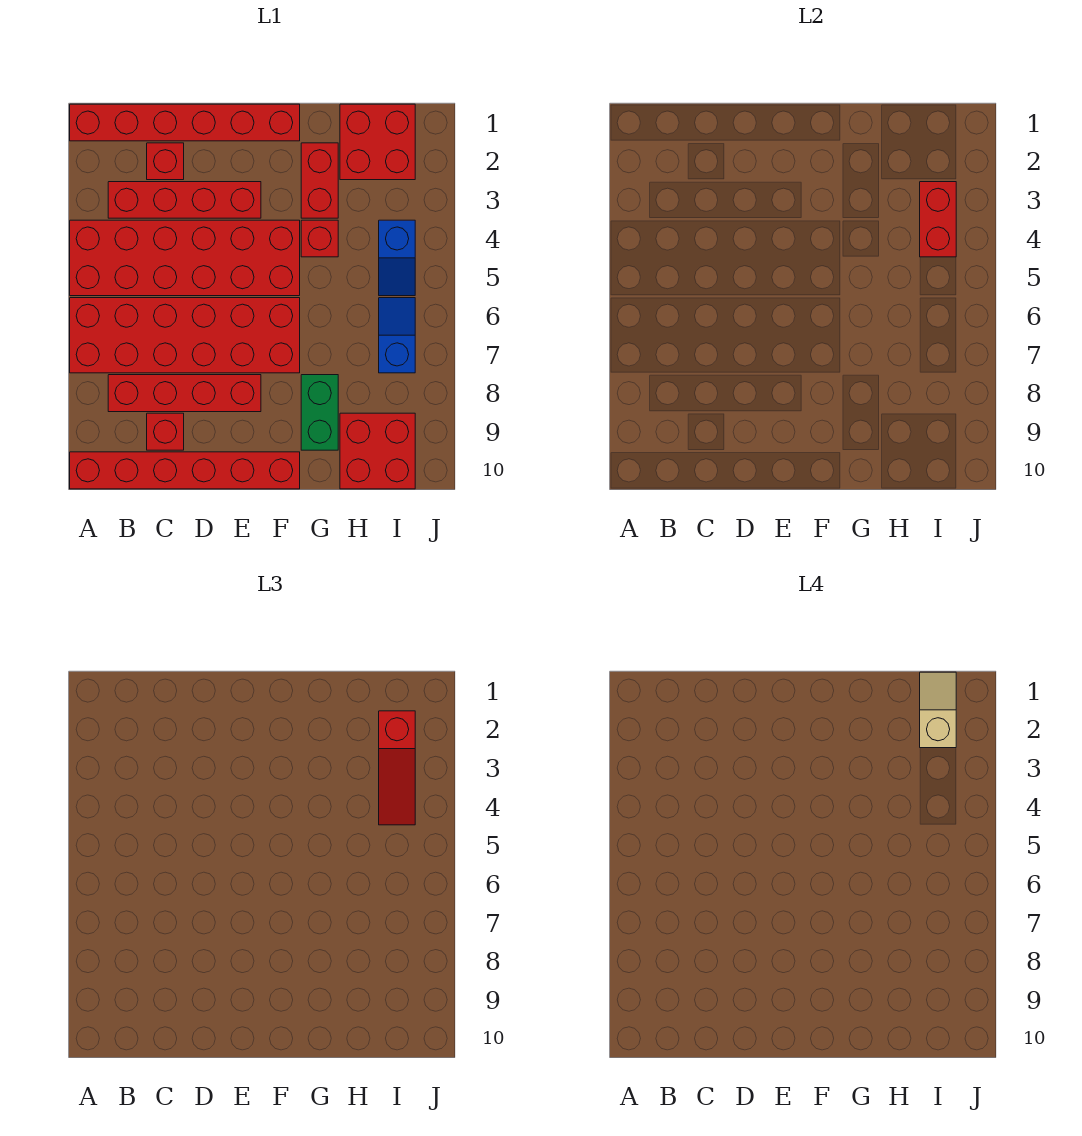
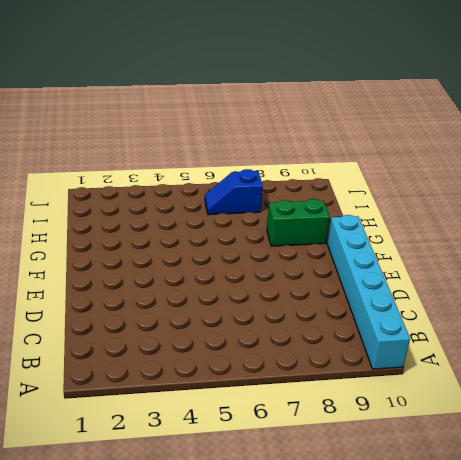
cyan 1x6 brick [327,215,410,369] -> red 1x6 brick [70,452,300,489]
none -> red 1x6 brick [70,104,300,141]
none -> red 2x6 brick [70,220,300,296]
none -> red 2x6 brick [70,298,300,373]

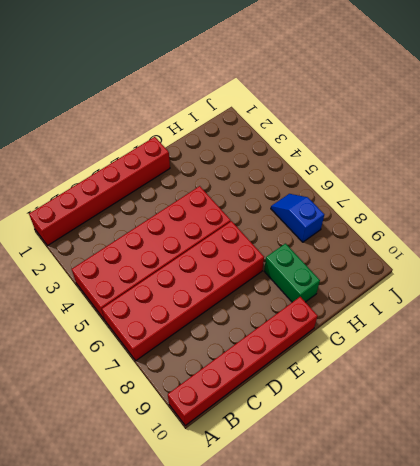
none -> red 1x4 brick [108,182,261,218]
none -> red 1x4 brick [108,375,261,412]
none -> red 1x1 brick [147,143,184,180]

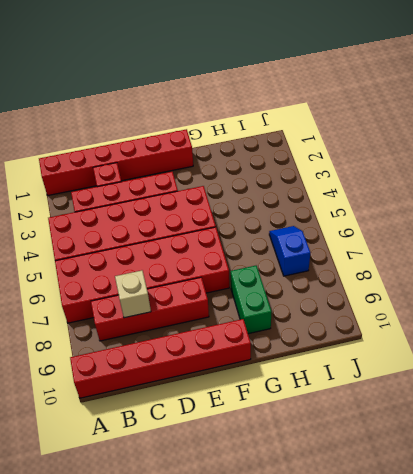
tan 1x1 brick [115,270,151,318] -> none
none -> red 1x1 brick [147,413,184,450]
none -> red 1x2 brick [301,143,338,218]
none -> red 1x1 brick [301,220,338,257]

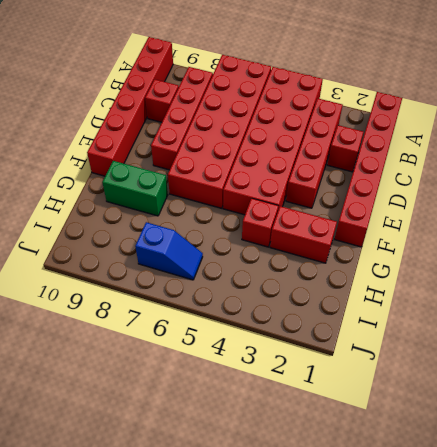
none -> red 2x2 brick [340,104,415,180]
none -> red 2x2 brick [340,413,415,489]
none -> blue 1x2 slope [379,220,415,296]

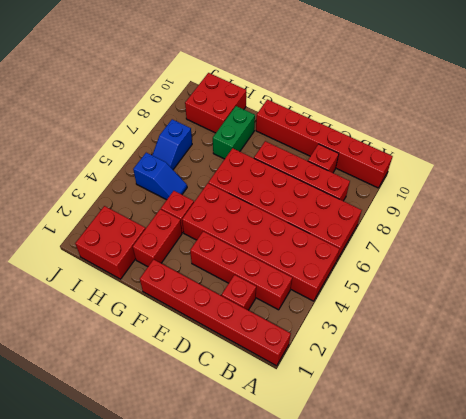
blue 1x2 slope [133,153,187,200] -> blue 1x2 slope turned to [379,220,415,296]
none -> red 1x2 brick [920,182,956,257]
none -> red 1x3 slope [379,711,415,825]
none -> tan 1x2 slope [920,672,956,748]

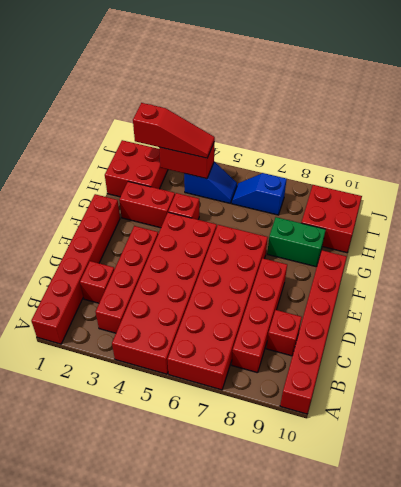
none -> tan 1x2 slope [920,672,956,748]

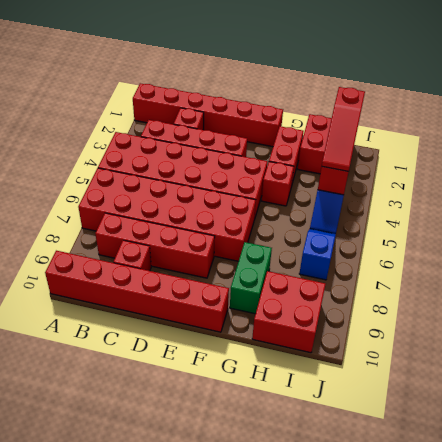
none -> tan 1x2 slope [920,672,956,748]

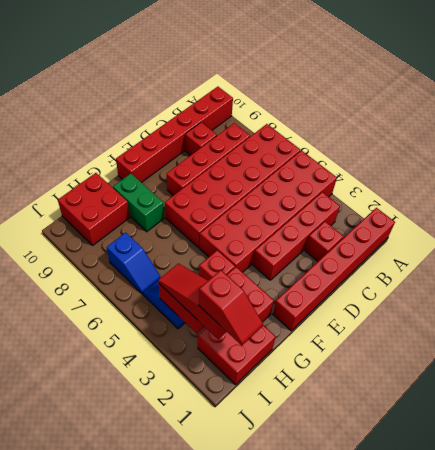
red 1x2 slope [199,270,263,346] -> tan 1x2 slope [920,672,956,748]

